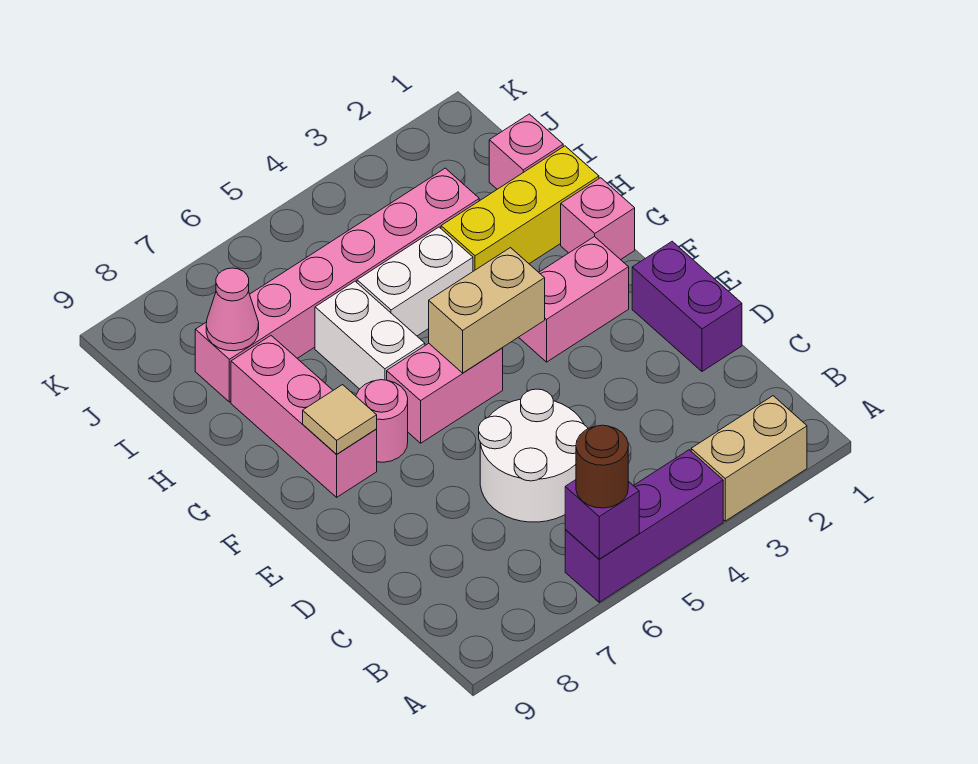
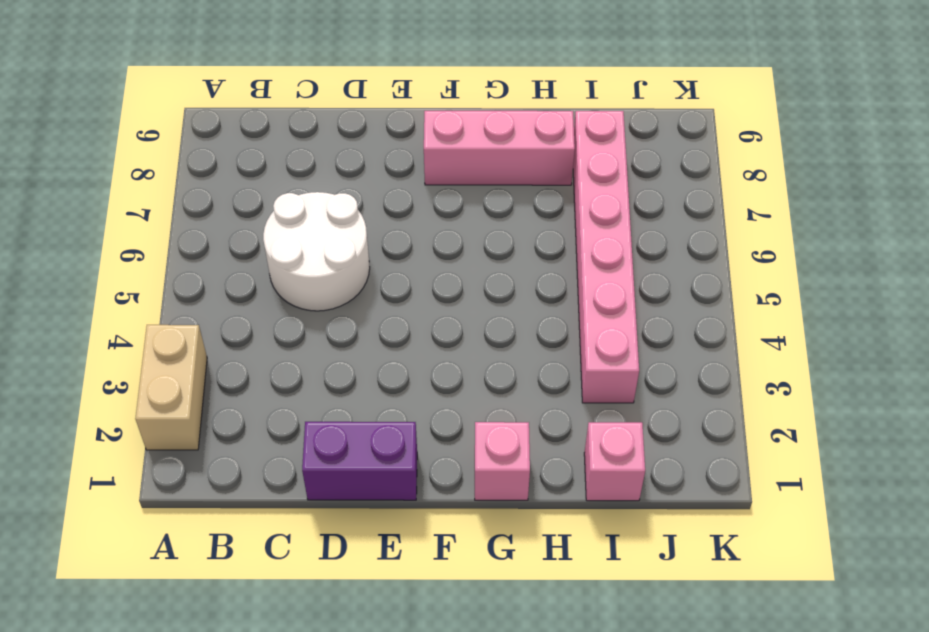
none -> purple 1x3 brick [565,450,723,602]
none -> pink 1x2 brick [519,236,629,362]
none -> pink 1x2 brick [387,343,503,443]

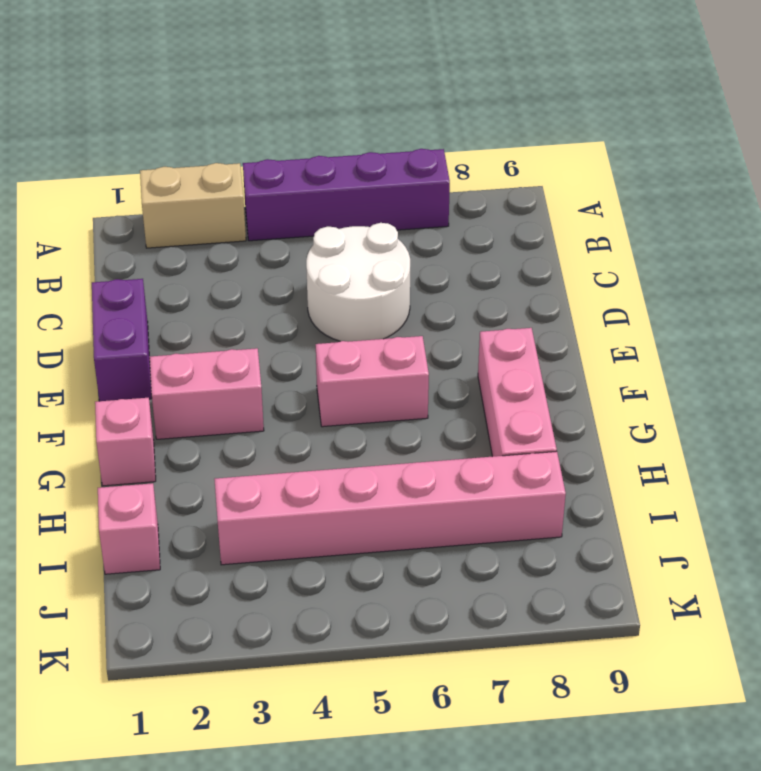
purple 1x4 brick [243,149,450,241] -> purple 1x3 brick [565,450,723,602]
none -> pink 1x1 round brick [356,380,408,462]
none -> white 1x2 brick [315,281,425,389]
none -> yellow 1x3 brick [441,146,599,271]

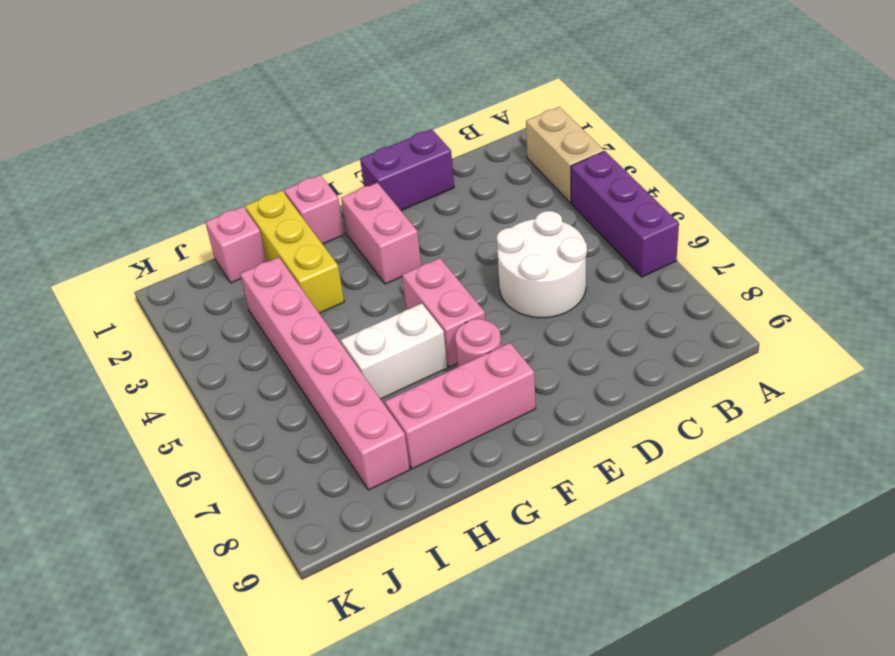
none -> white 1x2 brick [357,227,473,336]
none -> purple 1x1 brick [565,480,639,559]
none -> tan 1x2 brick [429,248,545,373]

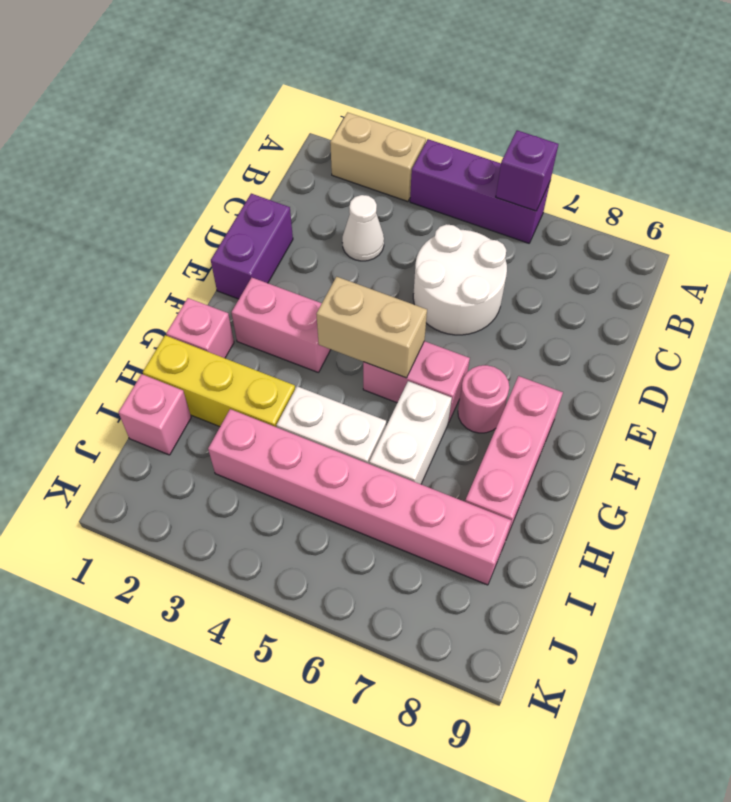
white 1x1 cone [342,195,384,261] -> none
none -> tan 1x1 tile [303,385,377,454]
none -> pink 1x1 cone [206,268,259,351]
none -> brown 1x1 round brick [576,425,628,508]

